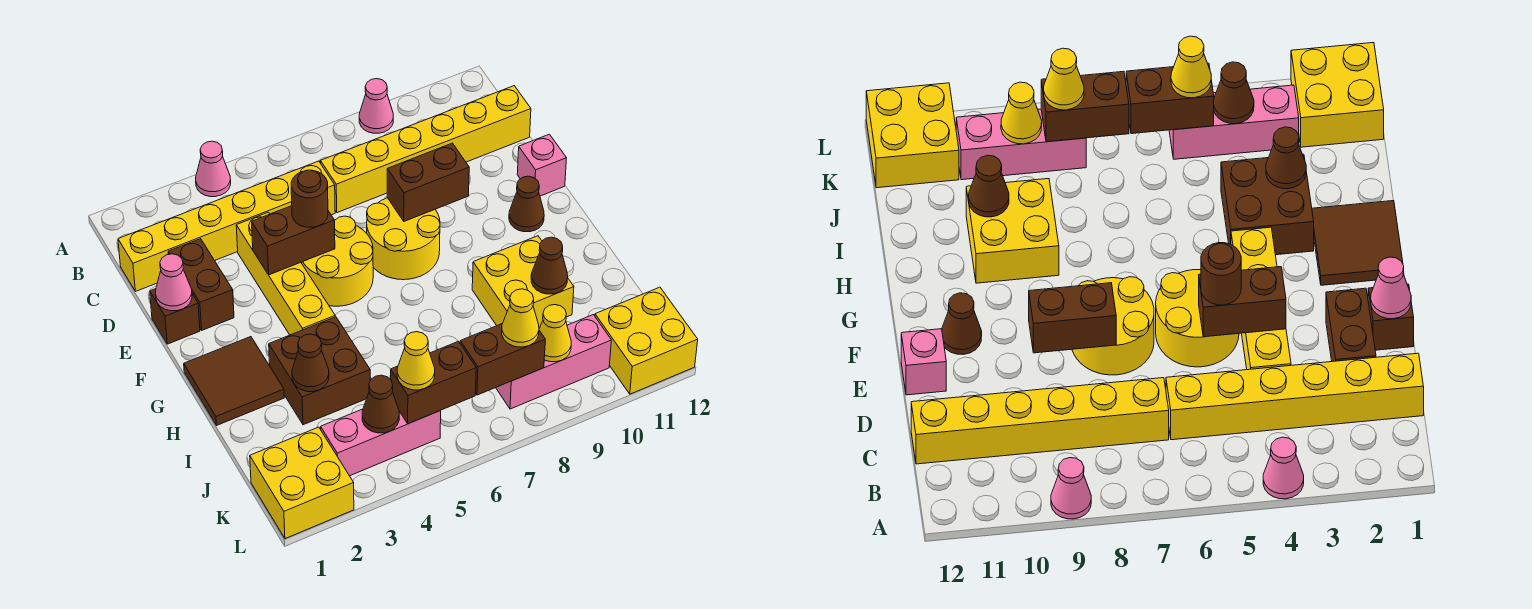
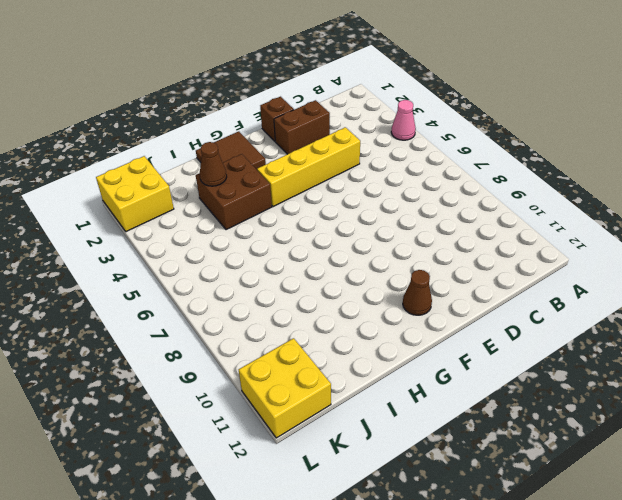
none -> pink 1x1 cone [359,79,393,133]
none -> yellow 1x6 brick [118,161,335,292]
none -> yellow 1x6 brick [320,86,531,213]
none -> yellow 2x2 round brick [301,216,373,306]

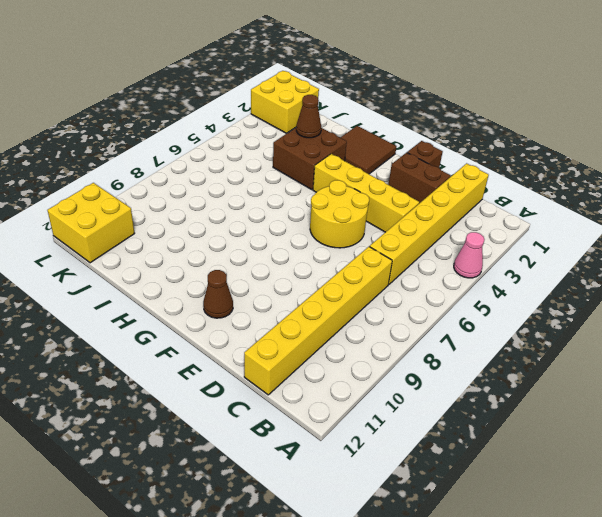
none -> pink 1x1 cone [359,79,393,133]
none -> yellow 2x2 round brick [367,198,440,280]
none -> pink 1x1 brick [517,134,567,196]
none -> yellow 2x2 brick [472,236,574,328]

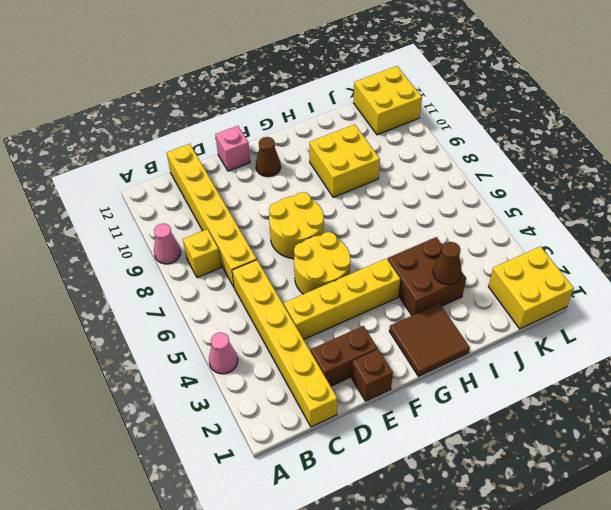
yellow 1x1 brick [183,229,221,278] -> none
none -> pink 1x3 brick [321,409,441,476]
none -> pink 1x3 brick [496,315,611,409]
none -> pink 1x1 cone [155,254,192,311]
none -> brown 1x2 brick [252,206,335,275]

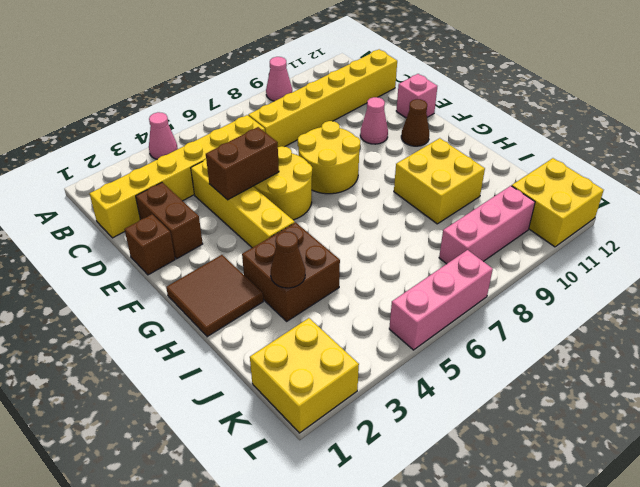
pink 1x1 cone [360,97,388,144] -> pink 1x1 cone moved to [155,254,192,311]
pink 1x3 brick [389,250,493,350] -> pink 1x3 brick moved to [321,409,441,476]
none -> brown 1x2 brick [387,143,469,221]
none -> brown 1x1 cone [531,237,568,294]
none -> brown 1x1 cone [362,375,399,433]
none -> brown 1x2 brick [391,341,476,424]

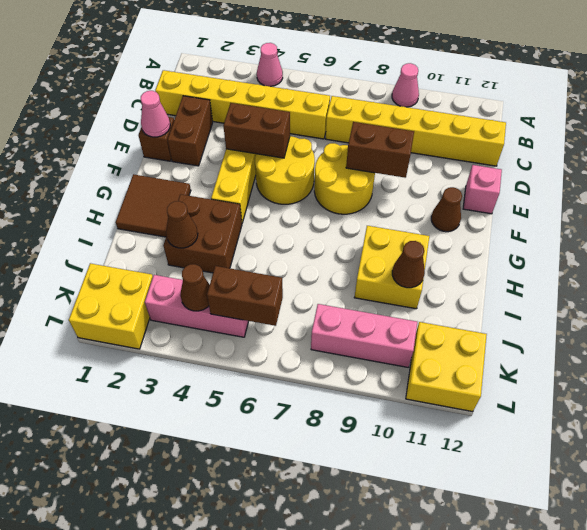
none -> brown 1x2 brick [460,323,545,395]
none -> yellow 1x1 cone [539,305,571,362]
none -> brown 1x1 round brick [291,170,328,227]
none -> yellow 1x1 cone [397,332,435,390]

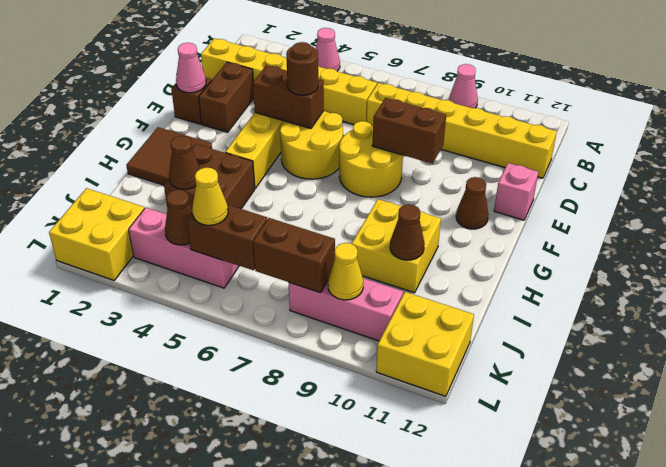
none -> yellow 1x1 cone [502,289,539,347]

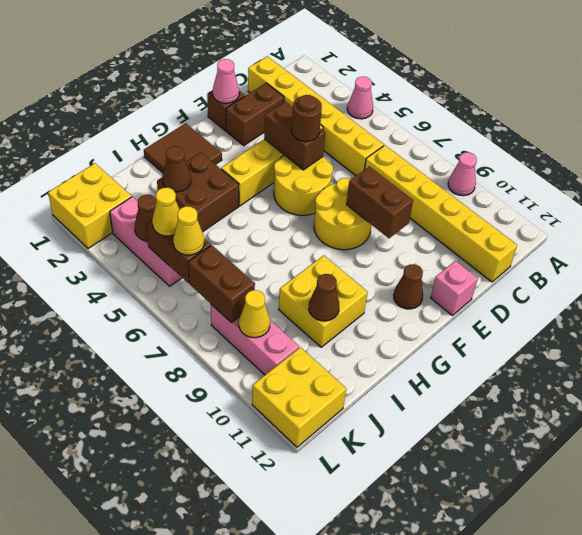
yellow 1x1 cone [173,206,204,255] -> yellow 1x1 cone moved to [502,289,539,347]

